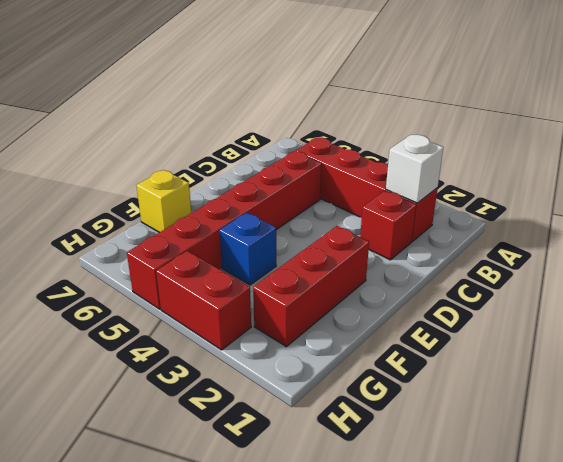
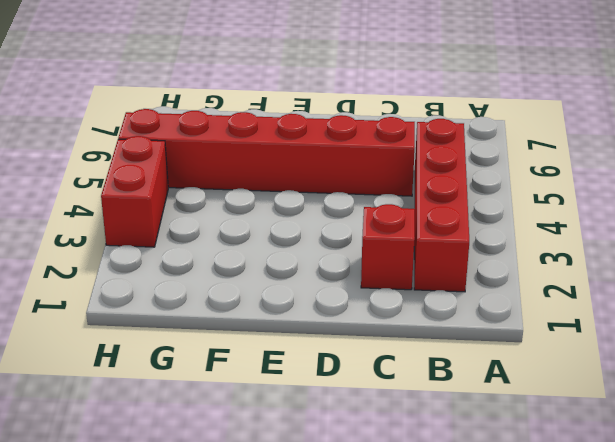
none -> red 1x3 brick [253,226,369,347]
none -> blue 1x1 brick [220,213,276,285]

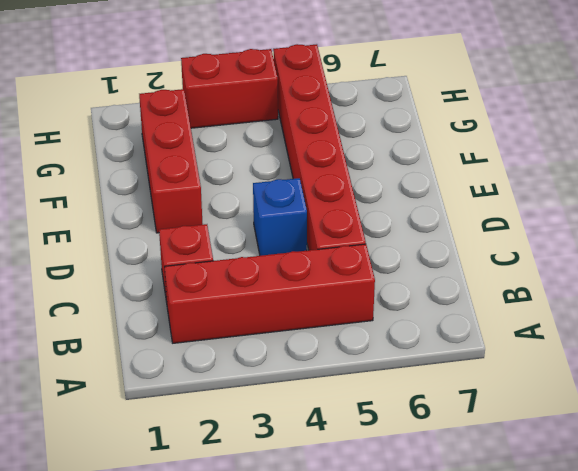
blue 1x1 brick [253,178,307,256] -> blue 1x1 brick moved to [220,213,276,285]
none -> yellow 1x1 brick [136,170,191,233]
none -> white 1x1 brick [386,135,443,203]

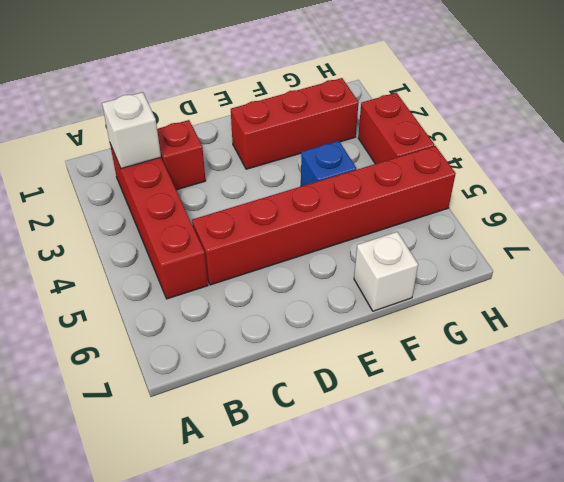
white 1x1 brick [354,232,418,311] -> yellow 1x1 brick [136,170,191,233]

